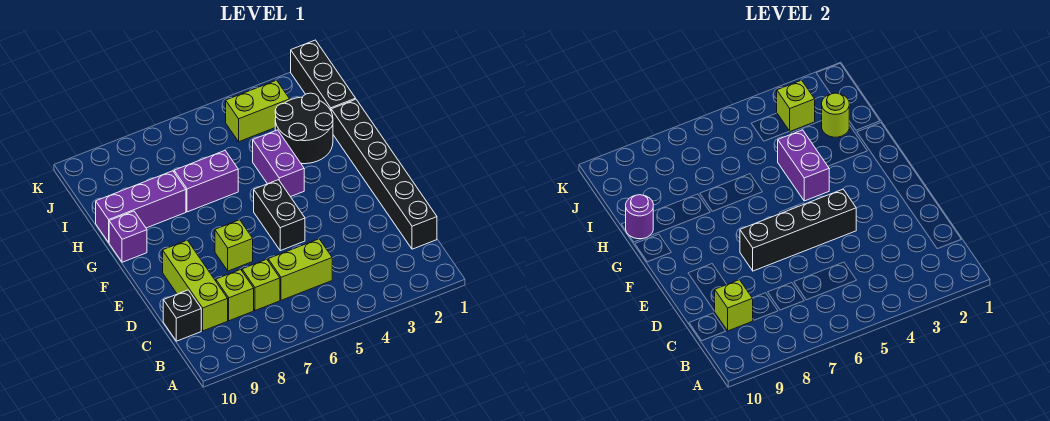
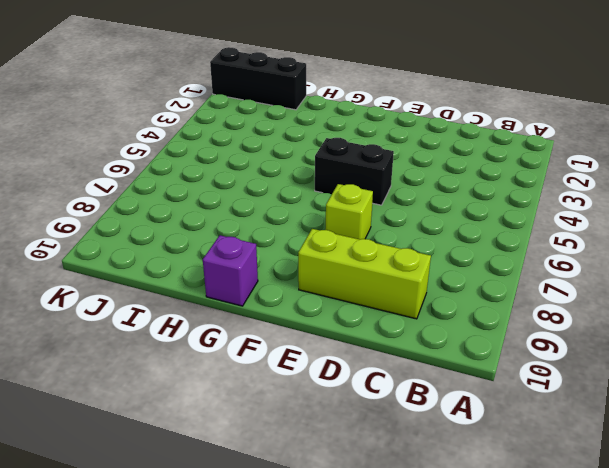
none -> black 1x6 brick [331,99,437,249]
none -> lime 1x2 brick [268,239,332,300]
none -> lime 1x1 brick [242,259,280,311]

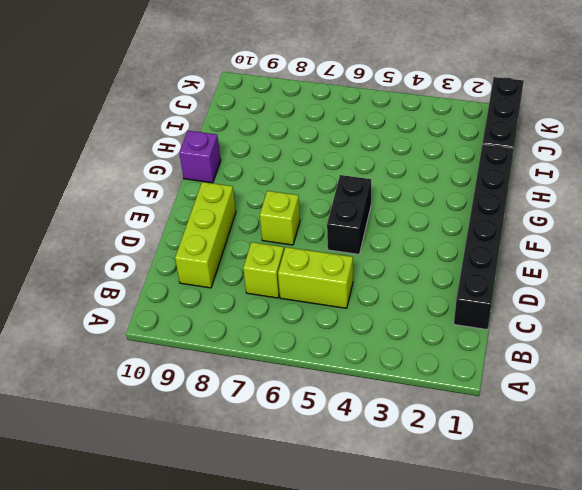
none -> lime 1x1 brick [216,270,254,321]
none -> black 1x1 brick [163,290,201,341]
none -> purple 1x2 brick [253,130,304,197]

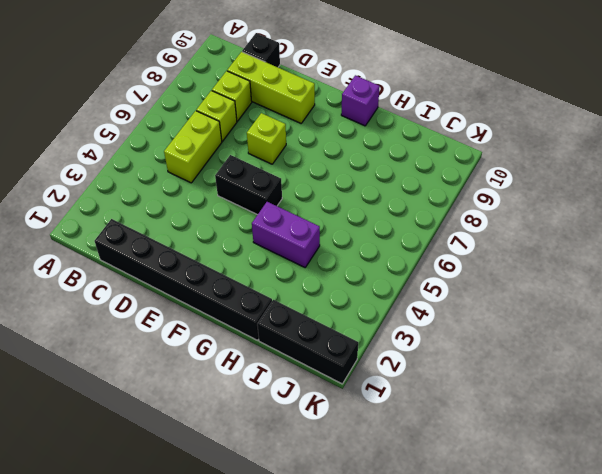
none -> black 2x2 round brick [275,93,333,164]
none -> purple 1x2 brick [174,150,238,212]
none -> purple 1x3 brick [96,171,186,242]

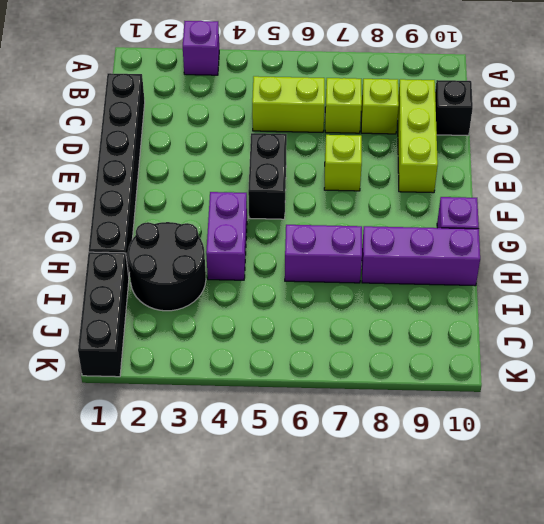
purple 1x1 brick [183,21,219,75] -> none
none -> lime 1x2 brick [226,80,290,142]
none -> lime 1x1 brick [715,280,753,331]
none -> black 1x4 brick [740,189,856,271]

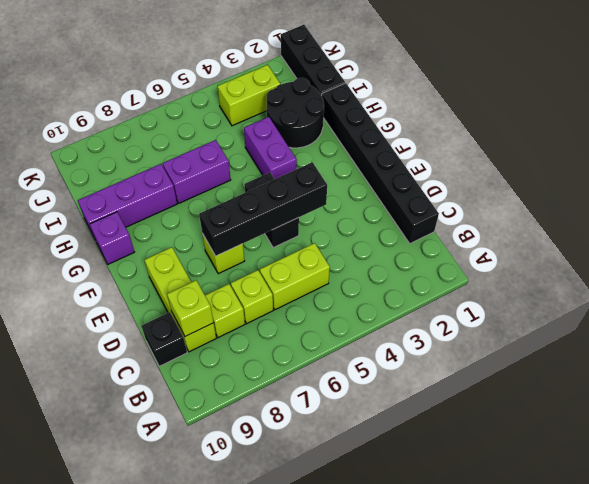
none -> purple 1x2 brick [778,130,829,201]
none -> purple 1x1 round brick [626,195,653,239]
none -> lime 1x1 round brick [822,93,849,137]

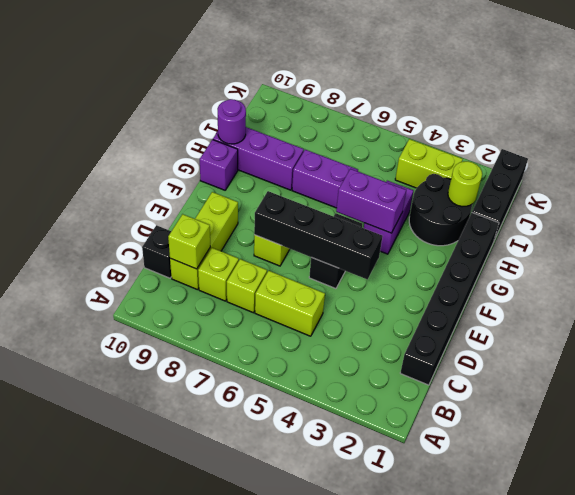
purple 1x2 brick [336,169,406,233] -> purple 1x2 brick turned to [778,130,829,201]
none -> lime 1x1 brick [777,80,815,131]

